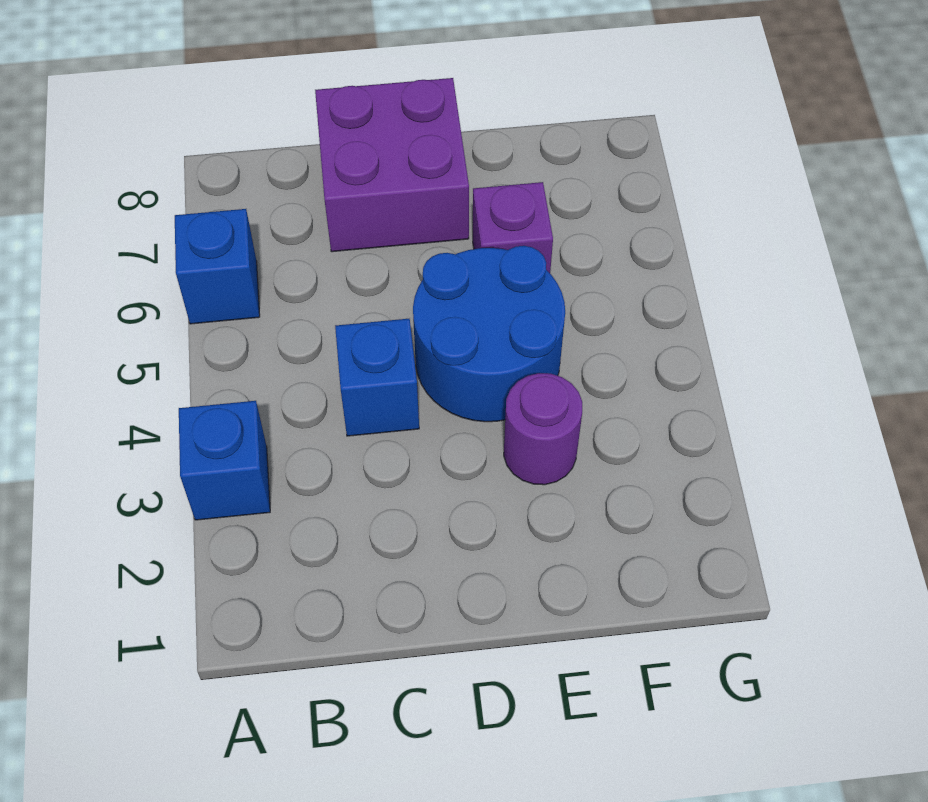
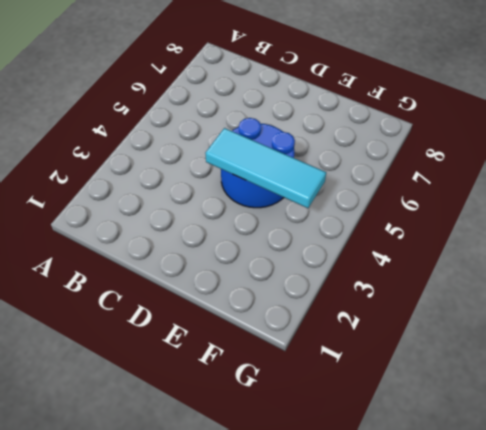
cyan 1x3 tile [205,128,326,208] -> none
none -> blue 1x1 brick [179,401,270,520]
none -> blue 1x1 brick [175,209,260,324]

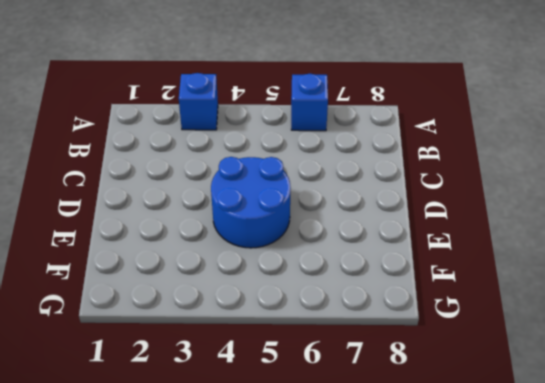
none -> blue 1x1 brick [335,319,419,436]
none -> purple 2x2 brick [315,78,469,252]

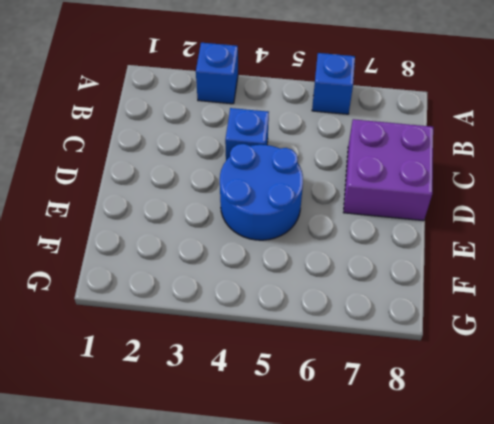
none -> purple 1x1 round brick [504,373,582,485]
none -> purple 1x1 brick [473,182,553,273]

